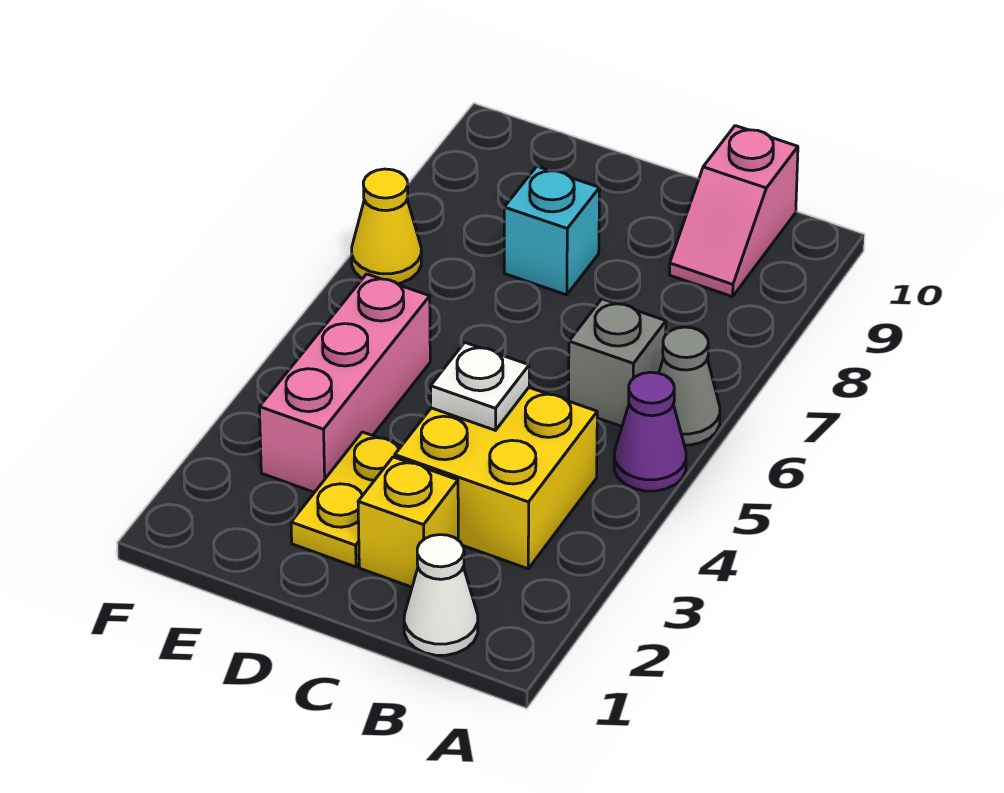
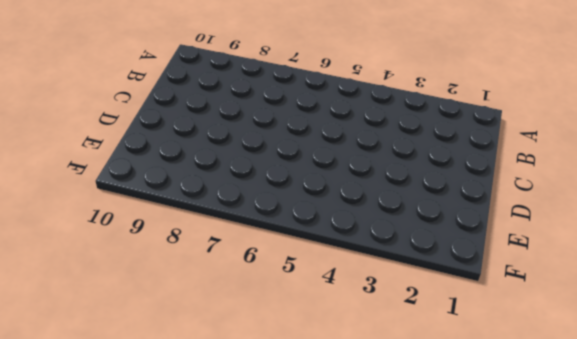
none -> purple 1x1 cone [614,372,686,491]
none -> grey 1x1 cone [659,327,720,445]
none -> white 1x1 cone [404,535,478,655]

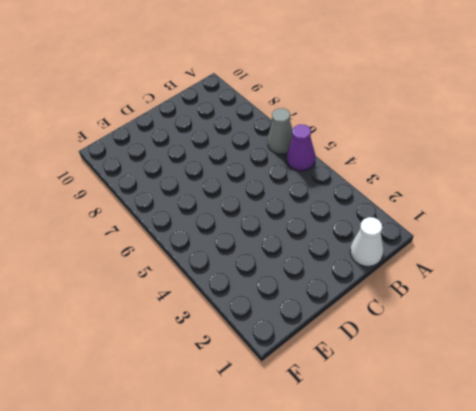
none -> yellow 2x2 brick [395,388,597,569]
none -> grey 1x1 brick [568,299,666,426]
none -> pink 1x2 slope [669,126,798,297]

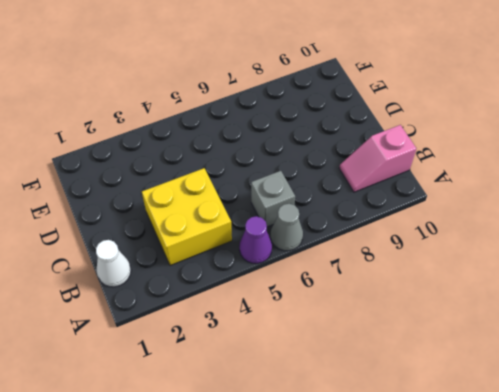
none -> yellow 1x1 brick [358,457,458,587]
none -> yellow 1x2 plate [291,432,401,567]
none -> cyan 1x1 brick [504,166,600,295]

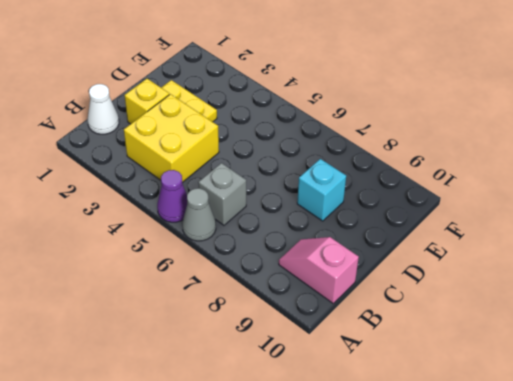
none -> pink 1x3 brick [259,274,430,492]
none -> yellow 1x1 cone [352,169,421,284]
none -> white 1x1 plate [431,343,529,430]

